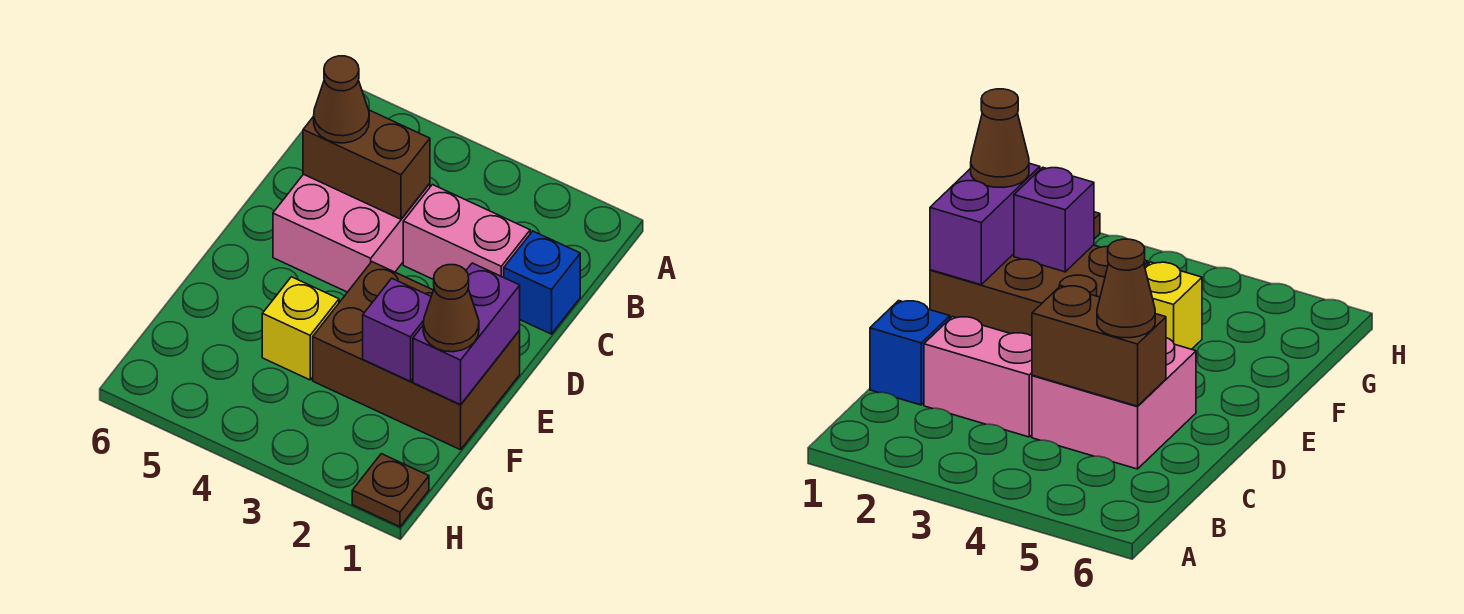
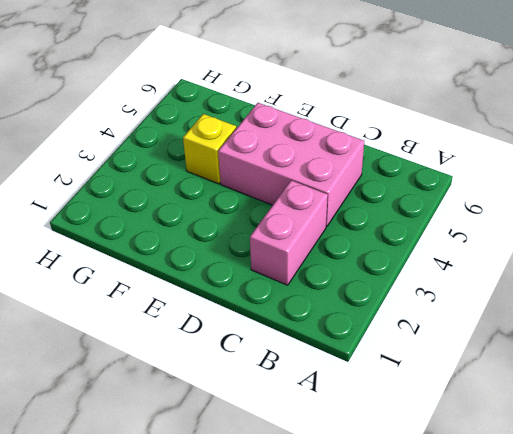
pink 2x3 brick [218,103,364,227] -> pink 2x2 brick [273,174,430,292]
none -> blue 1x1 brick [504,231,580,334]
none -> brown 2x3 brick [313,262,520,450]

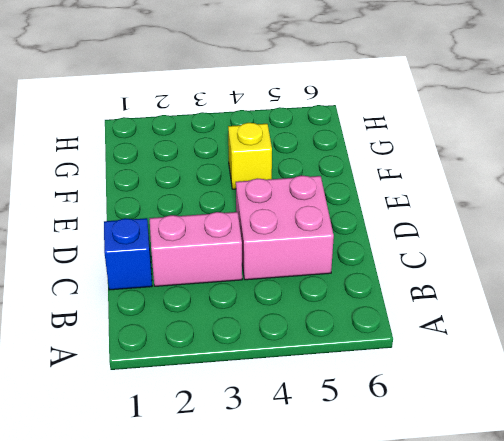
none -> brown 2x3 brick [313,262,520,450]
none -> brown 1x1 plate [352,454,429,527]

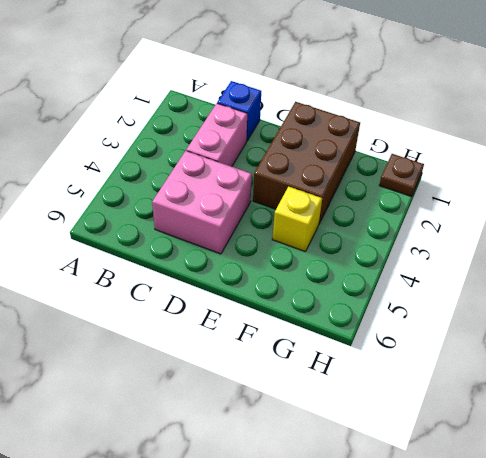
none -> brown 1x2 brick [303,110,430,219]
none -> purple 1x2 brick [413,263,520,405]

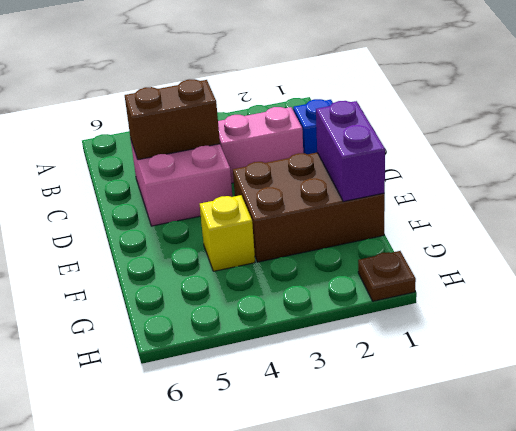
none -> purple 1x1 brick [363,278,431,381]
none -> brown 1x1 cone [314,56,369,143]

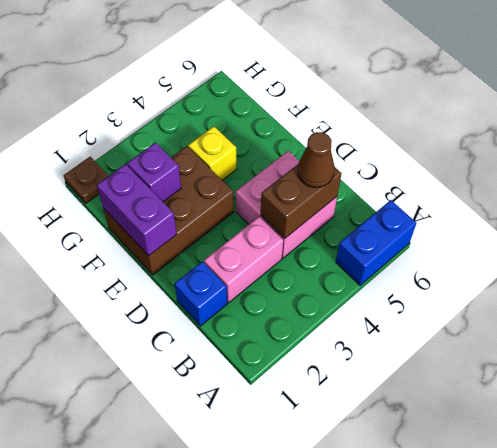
blue 1x2 brick [336,200,416,285] -> none
none -> brown 1x1 cone [423,265,479,352]

